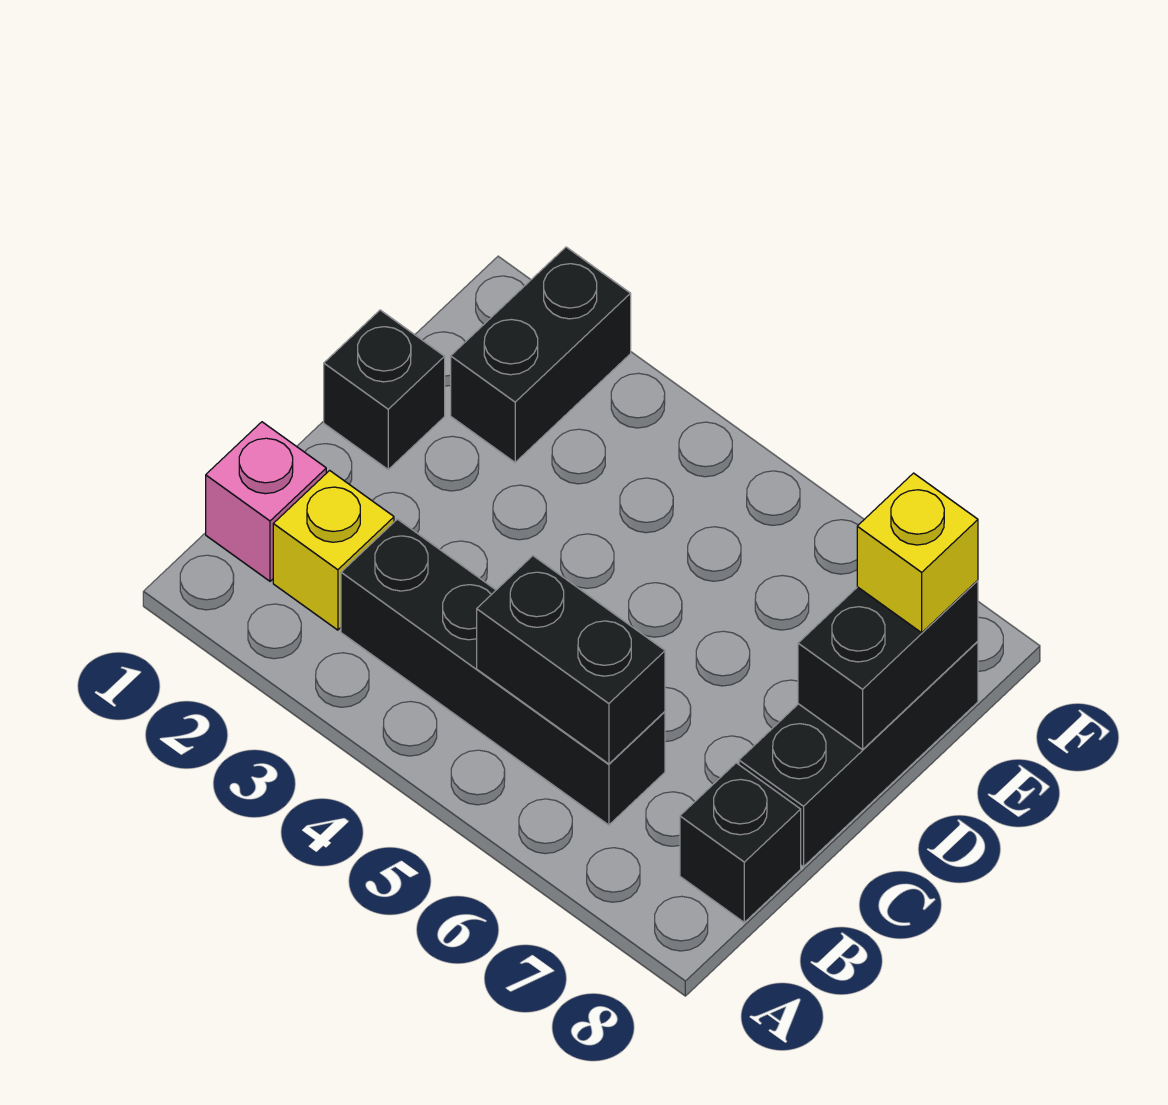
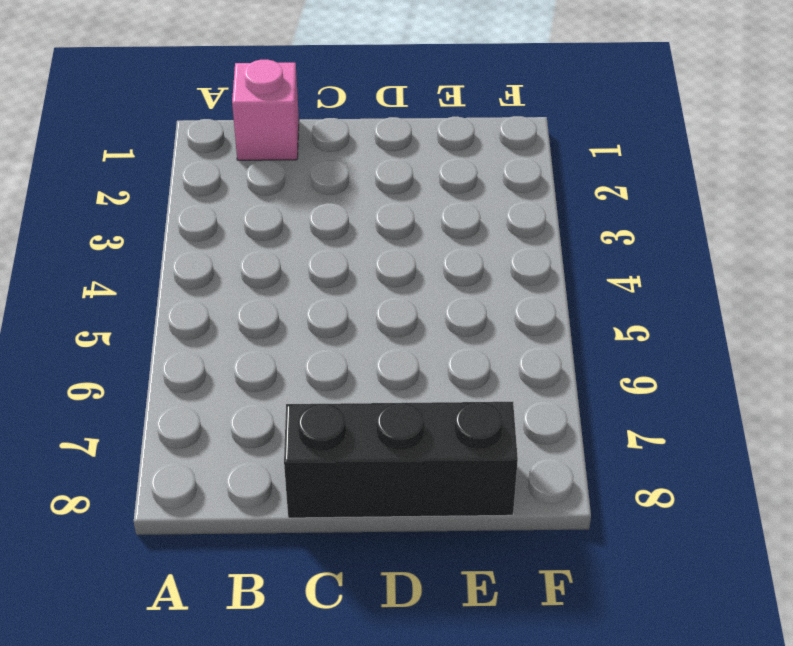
none -> yellow 1x1 brick [273,470,394,630]
none -> black 1x4 brick [341,519,665,825]

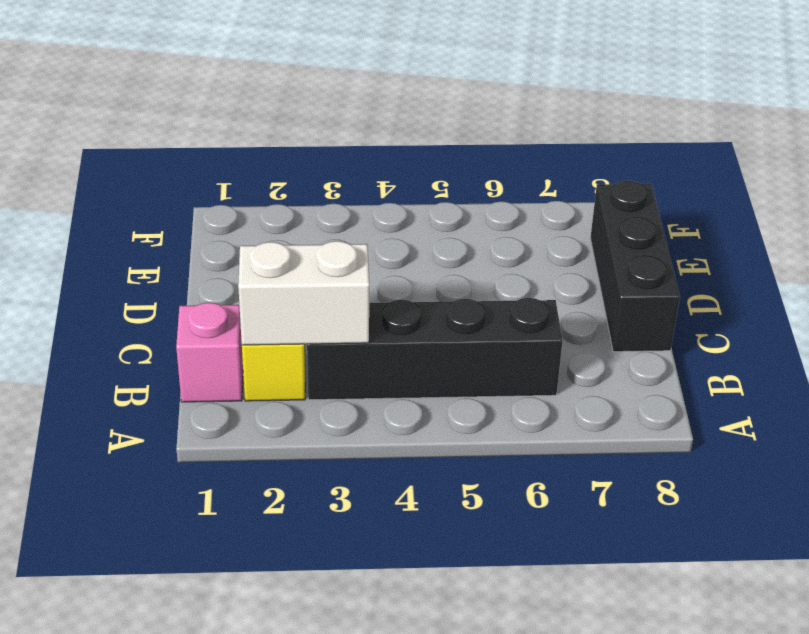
white 1x2 brick [238,241,369,345] -> none
none -> black 1x1 brick [680,763,801,922]
none -> black 1x1 brick [324,310,445,469]

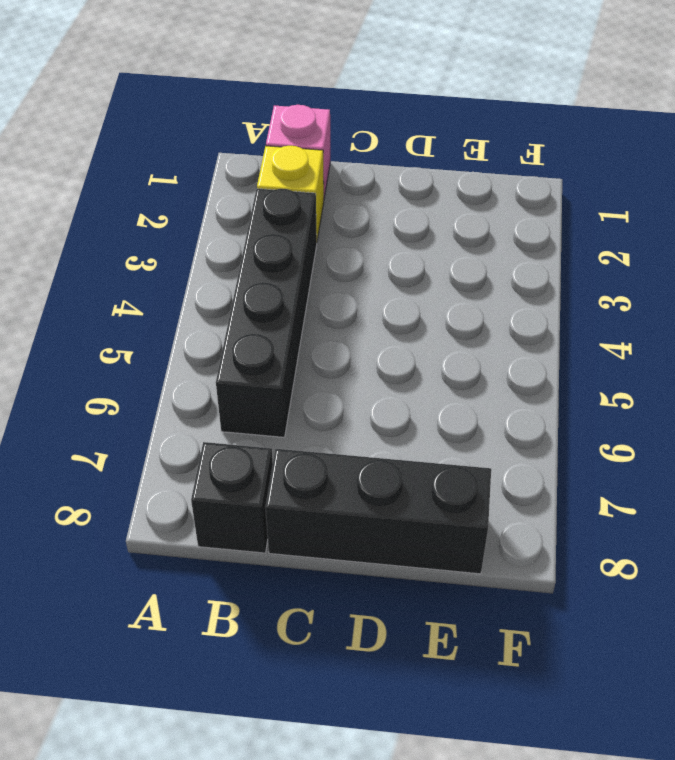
none -> black 1x1 brick [324,310,445,469]
none -> black 1x2 brick [451,247,631,462]

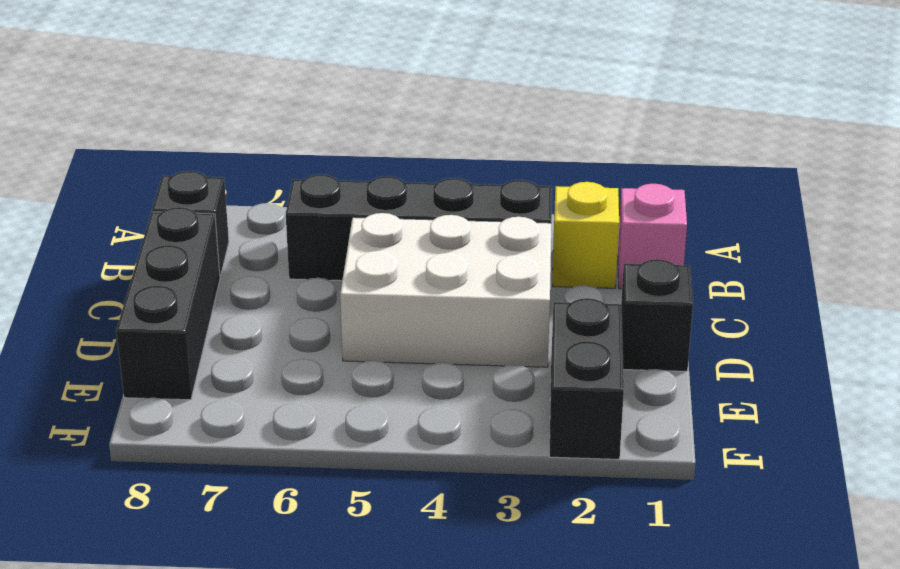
white 2x3 brick [340,213,551,367] -> none
none -> black 1x2 brick [477,556,665,764]
none -> black 1x2 brick [798,580,978,750]

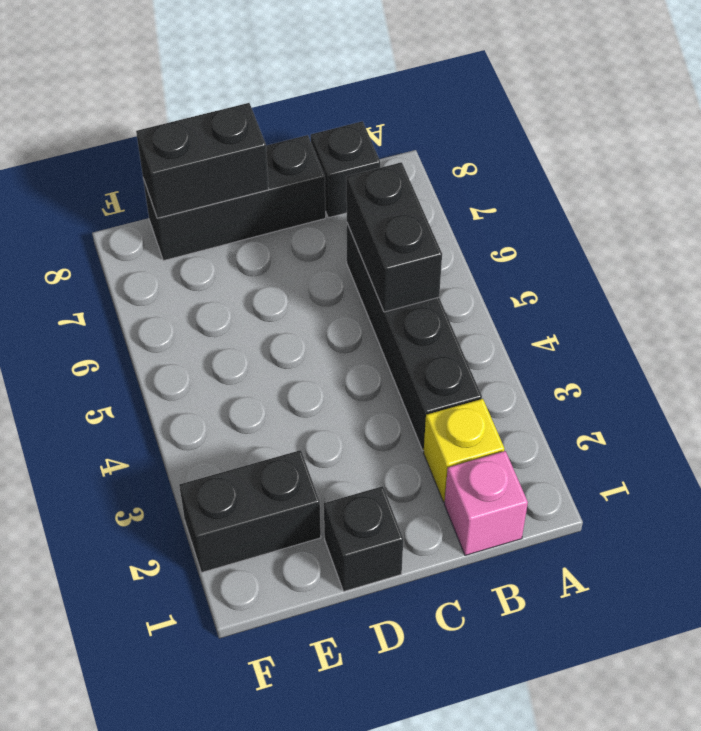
none -> yellow 1x1 brick [857,473,978,633]

